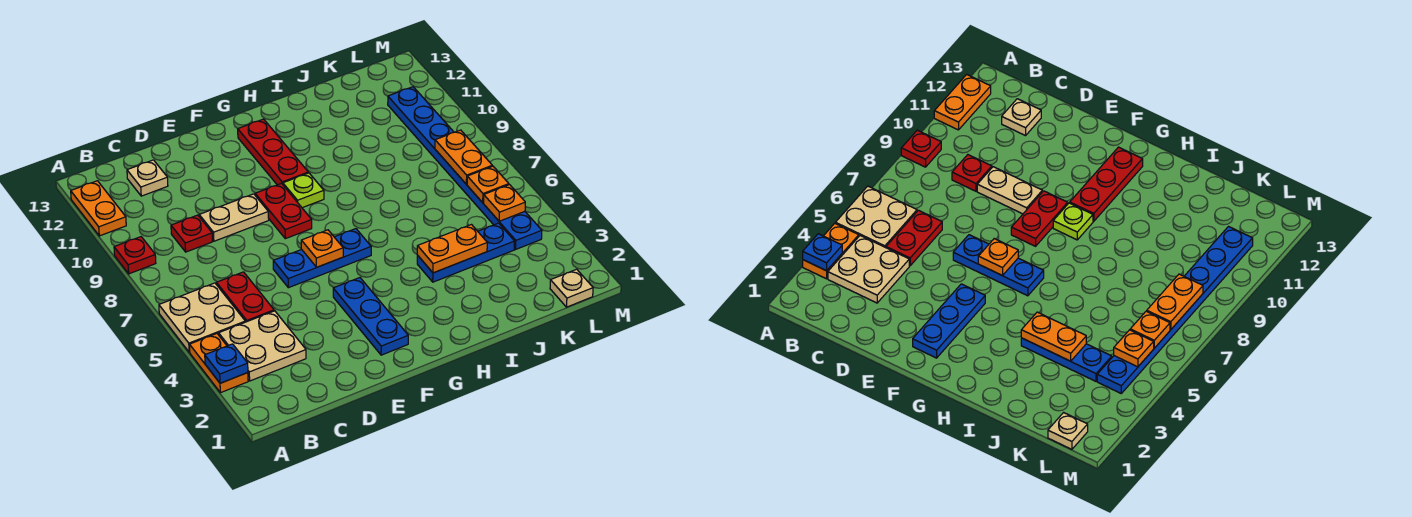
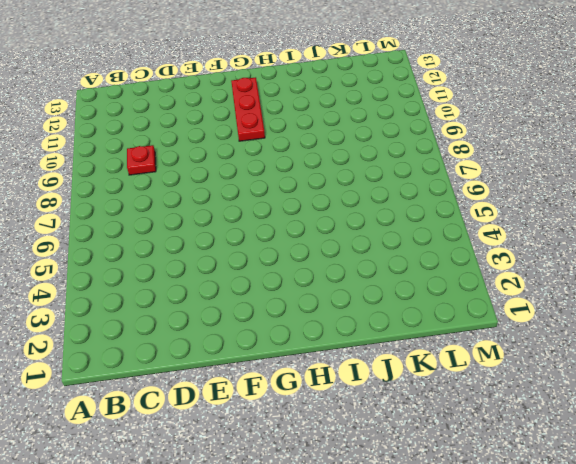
none -> orange 1x2 plate [190,334,248,393]
none -> tan 2x2 plate [159,283,245,352]
none -> red 1x1 plate [114,237,156,274]

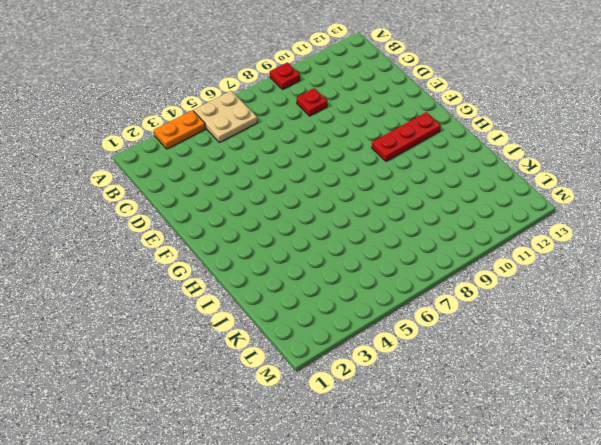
none -> orange 1x2 plate [71,181,126,236]
none -> tan 2x2 plate [219,311,306,381]
none -> red 1x2 plate [216,272,274,322]

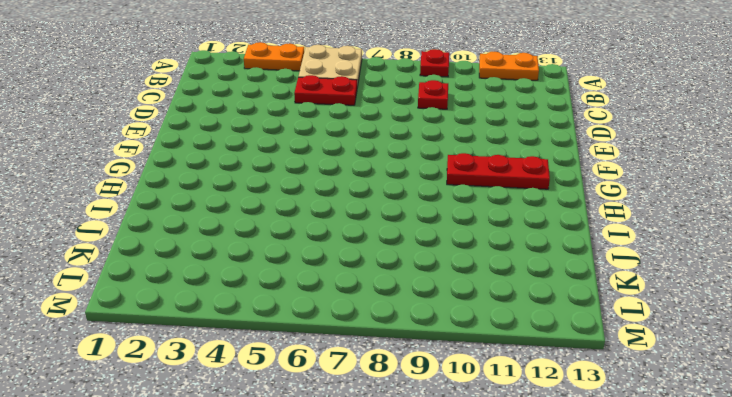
none -> tan 2x2 plate [219,311,306,381]
none -> tan 1x1 plate [127,160,168,196]
none -> tan 1x2 plate [199,194,269,241]

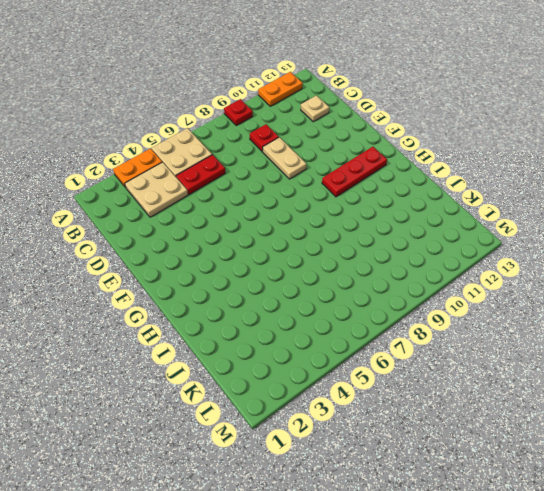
none -> blue 1x3 plate [273,229,371,288]
none -> blue 1x3 plate [333,278,408,355]
none -> red 1x2 plate [255,183,312,239]

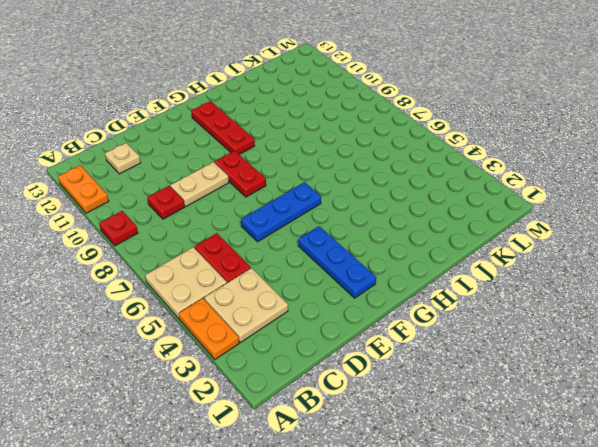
none -> lime 1x1 plate [283,173,324,208]
none -> blue 1x3 plate [417,223,515,282]
none -> tan 1x1 plate [550,269,593,307]

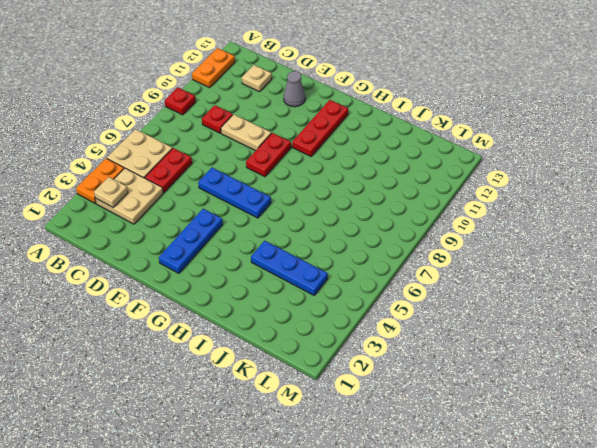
tan 1x1 plate [94,177,128,208] -> tan 1x1 plate moved to [550,269,593,307]
grey 1x1 cone [284,71,305,107] -> none
none -> lime 1x1 plate [283,173,324,208]
none -> blue 1x8 plate [388,87,542,249]
none -> blue 1x1 plate [205,344,248,383]

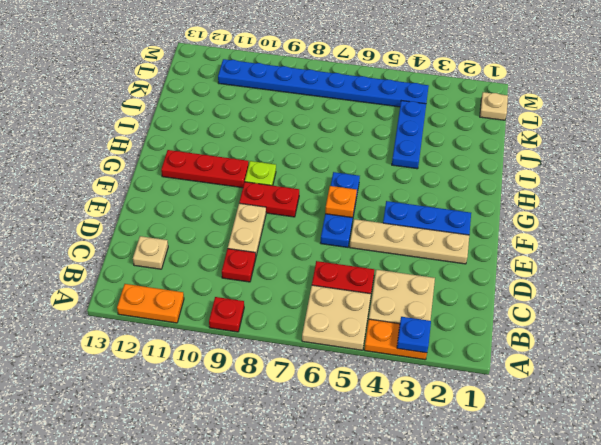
tan 1x4 plate [350,219,469,264] -> none
none -> orange 1x2 plate [417,225,487,273]
none -> orange 1x1 plate [483,185,525,221]
none -> orange 1x1 plate [467,166,509,203]

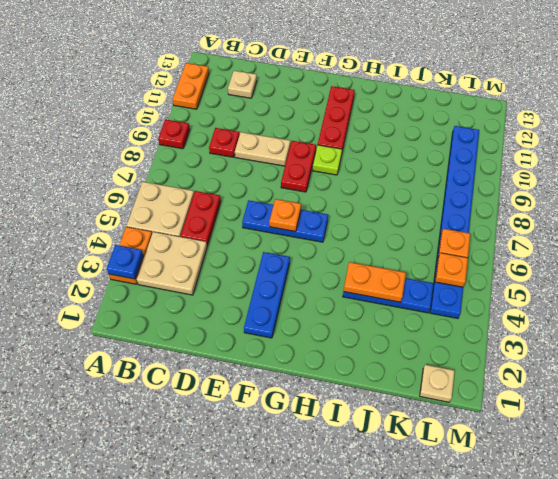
none -> orange 1x2 plate [435,130,492,184]

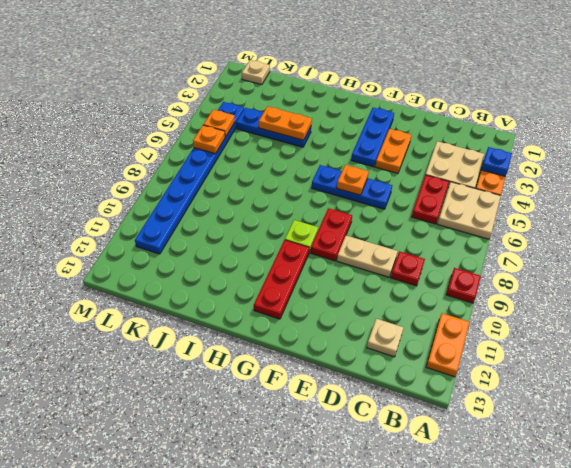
orange 1x2 plate [375,129,411,173] -> orange 1x2 plate moved to [435,130,492,184]

